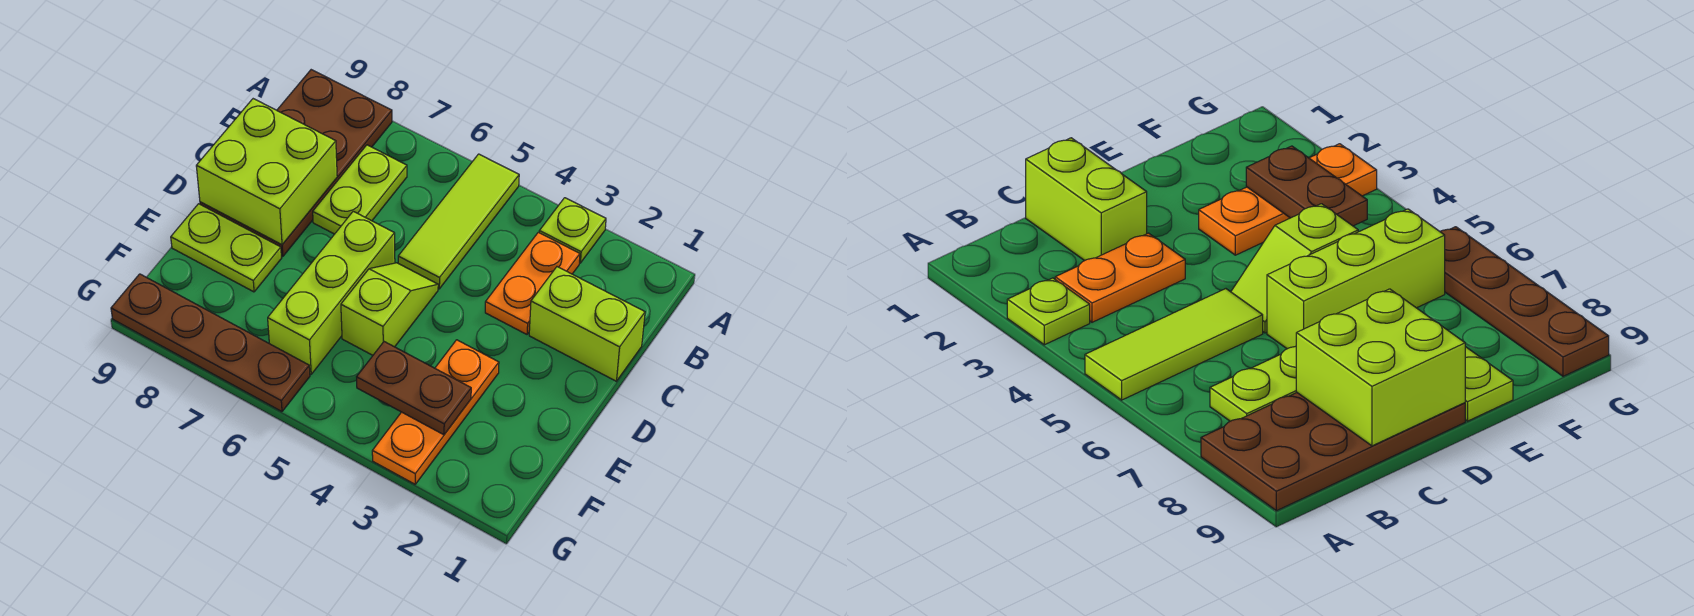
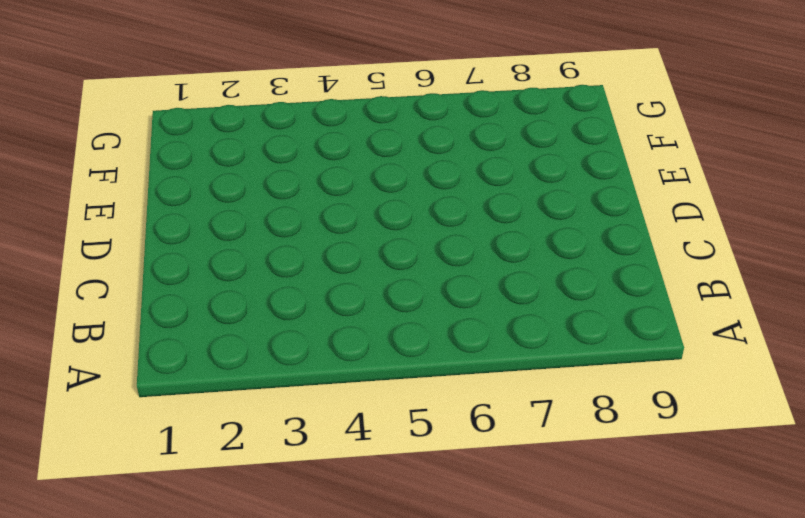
none -> lime 1x1 plate [539,198,606,263]
none -> lime 1x3 tile [398,154,519,289]
none -> brown 2x4 plate [200,70,392,257]

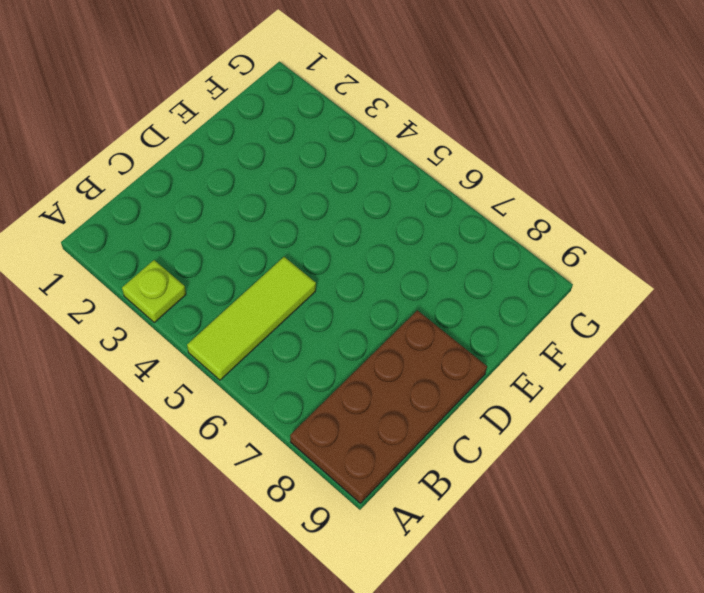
none -> orange 1x2 plate [485,232,580,334]
none -> lime 1x2 plate [313,145,407,234]
none -> lime 1x2 brick [529,267,645,381]

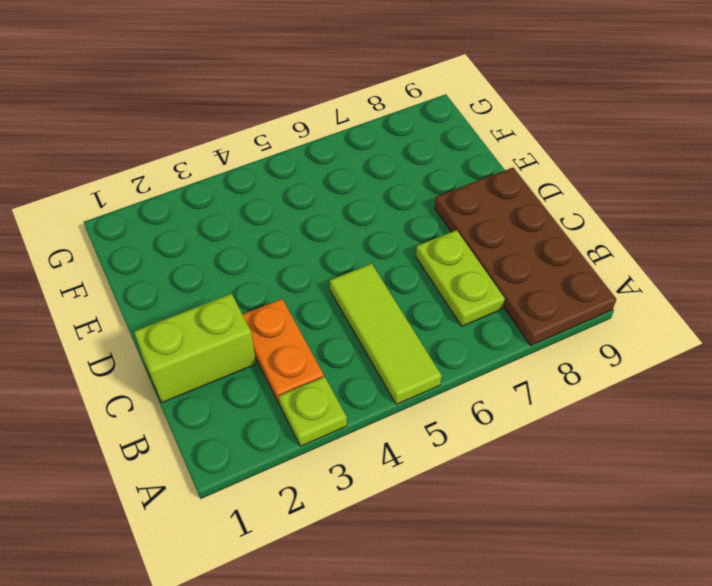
none -> lime 1x2 slope [341,263,438,355]
none -> lime 1x3 brick [268,211,395,374]
none -> orange 1x3 plate [372,340,499,484]

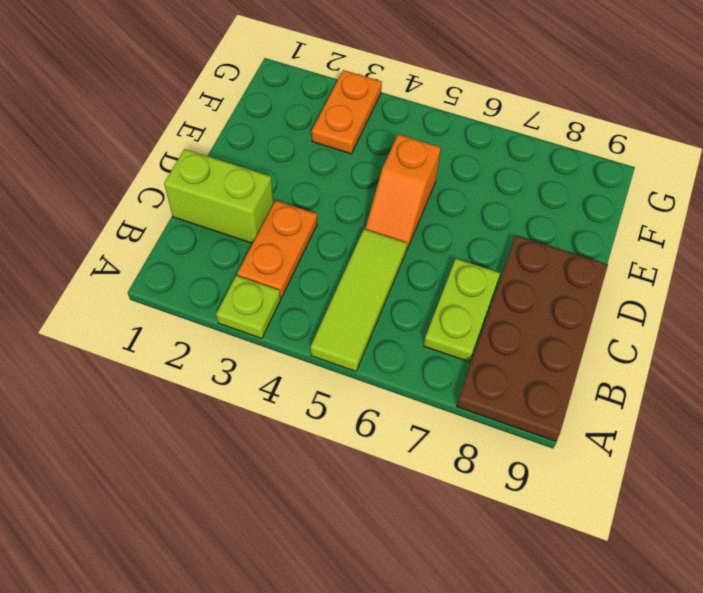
orange 1x2 slope [365,134,441,251] -> lime 1x2 slope [341,263,438,355]
orange 1x2 plate [312,70,382,154] -> orange 1x3 plate [372,340,499,484]
none -> lime 1x3 brick [268,211,395,374]
none -> lime 1x2 plate [171,204,282,292]
none -> brown 1x4 plate [111,274,310,412]

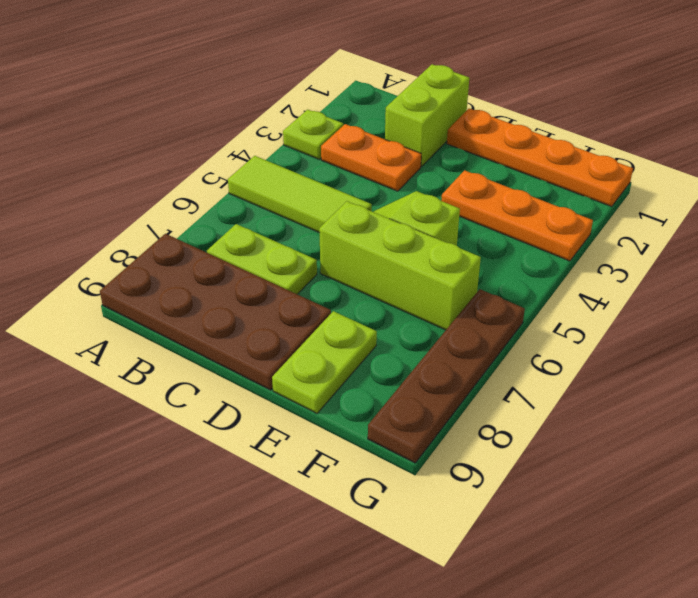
orange 1x4 plate [447,108,633,206] -> none
none -> lime 2x2 brick [196,99,337,245]
none -> brown 1x2 plate [357,342,471,435]

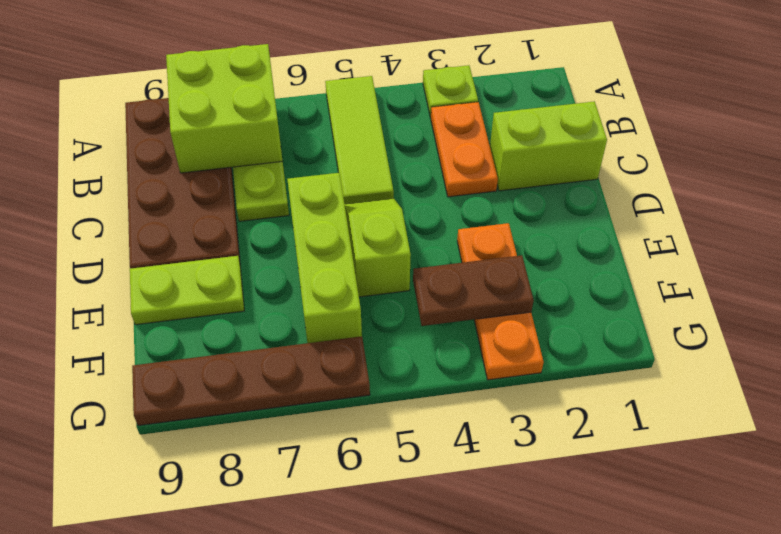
lime 2x2 brick [166,44,282,173] -> lime 2x2 brick moved to [196,99,337,245]

